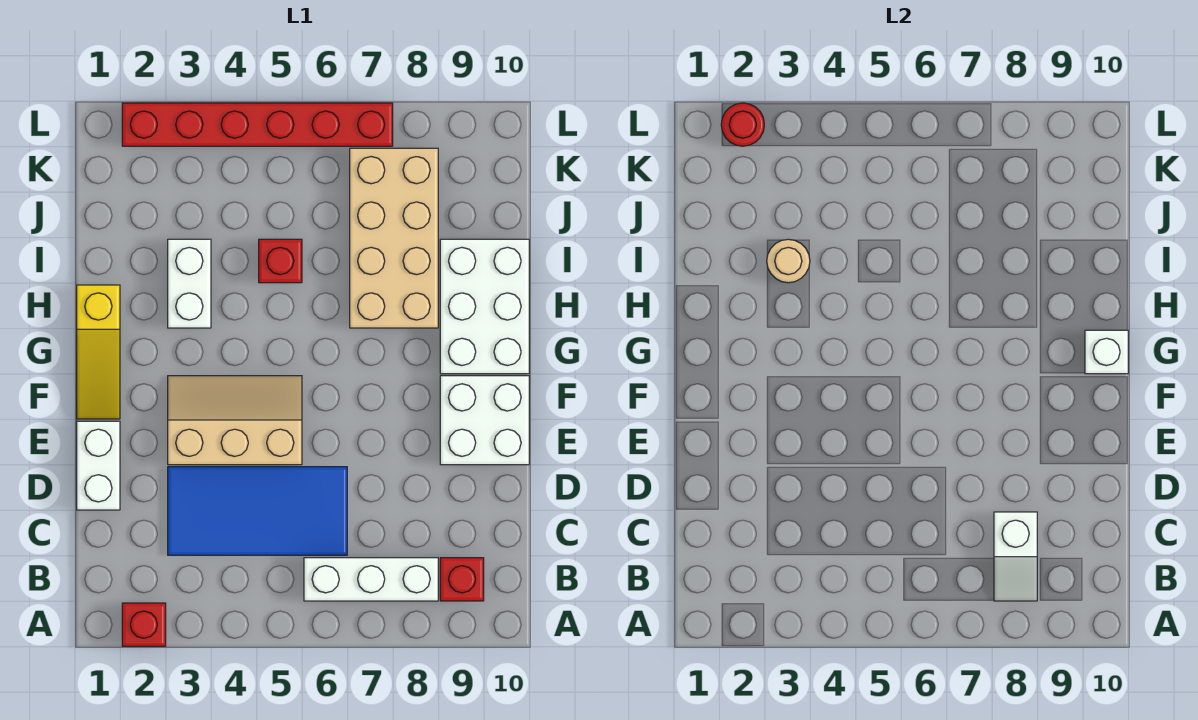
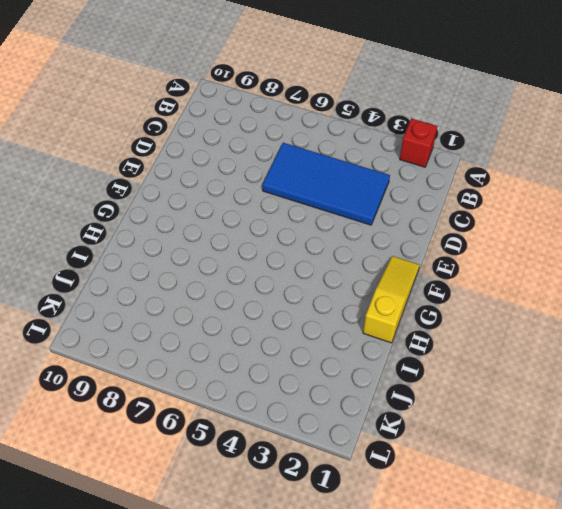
none -> white 1x3 brick [304,558,438,601]
none -> red 1x1 brick [440,558,484,601]
none -> white 1x2 brick [77,421,120,510]

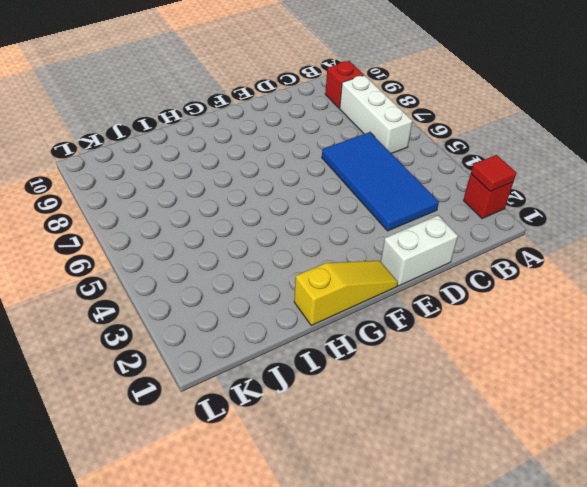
red 1x1 tile [471,155,516,192] -> none
none -> tan 2x3 slope [168,376,302,465]
none -> white 2x2 brick [440,376,529,465]
none -> white 2x3 brick [440,239,529,374]

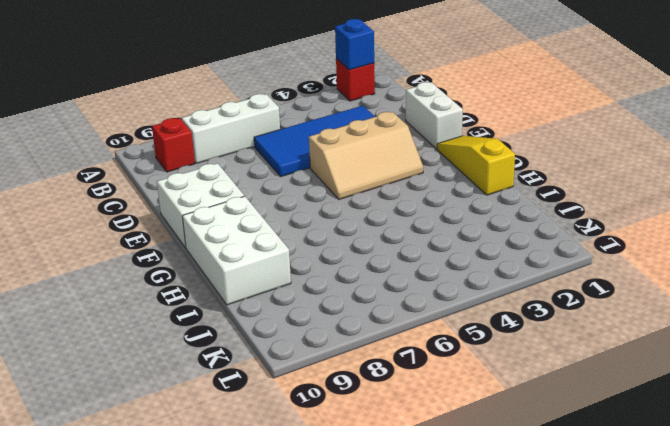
blue 1x1 brick [335,19,374,70] -> none
none -> white 1x2 brick [168,239,211,328]
none -> tan 2x4 brick [350,148,438,328]
none -> red 1x1 brick [259,239,302,283]

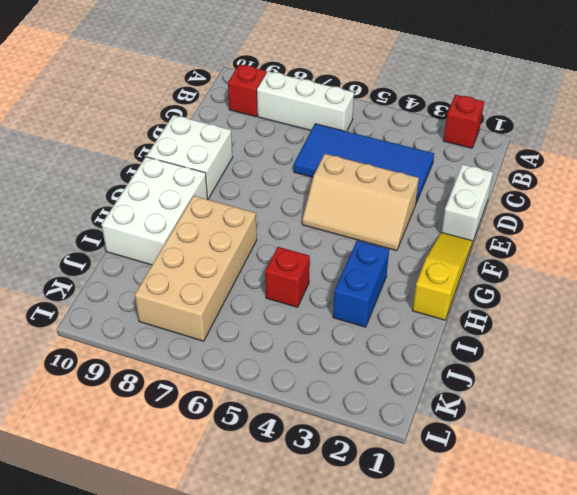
blue 1x2 brick [333,240,389,327] -> white 1x2 brick [168,239,211,328]
none -> red 1x6 brick [122,103,393,146]
none -> white 1x2 slope [994,512,1037,601]
none -> white 1x1 brick [1085,330,1128,374]

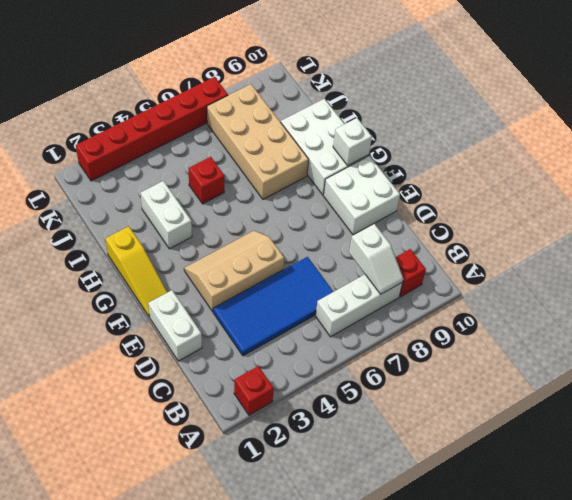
none -> tan 1x1 round brick [767,239,810,283]
none -> red 1x1 round brick [721,103,764,146]

